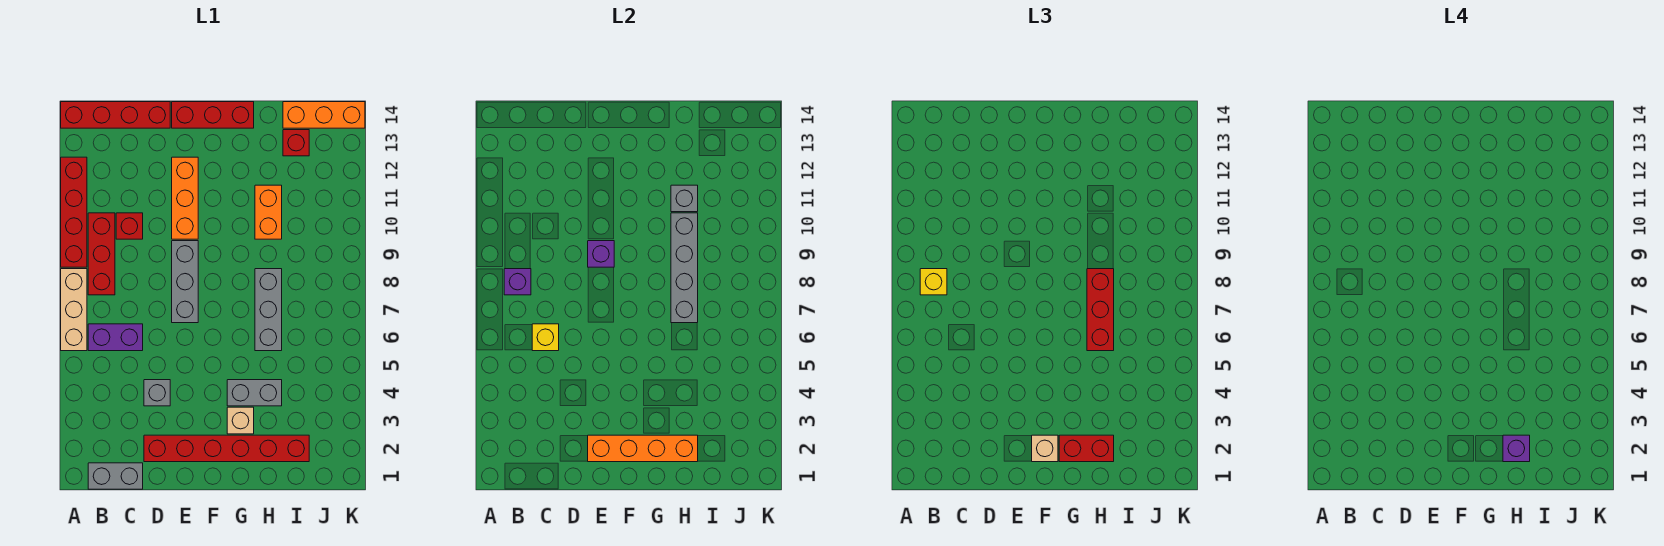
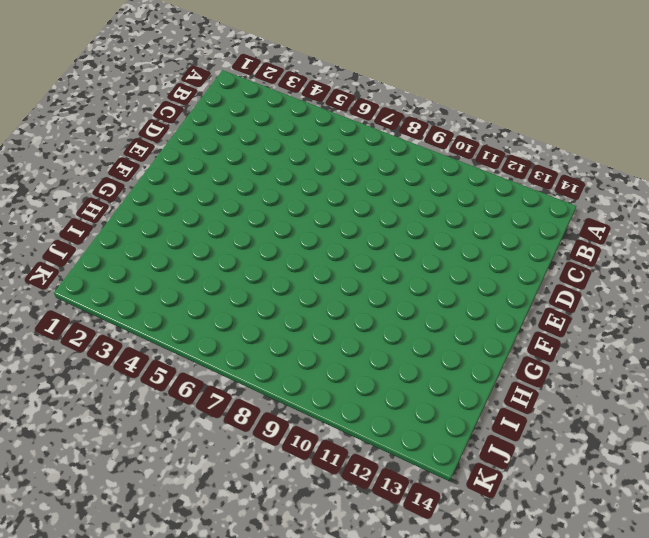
none -> tan 1x3 brick [61,269,87,351]
none -> red 1x4 brick [61,157,87,267]
none -> red 1x4 brick [61,102,170,128]

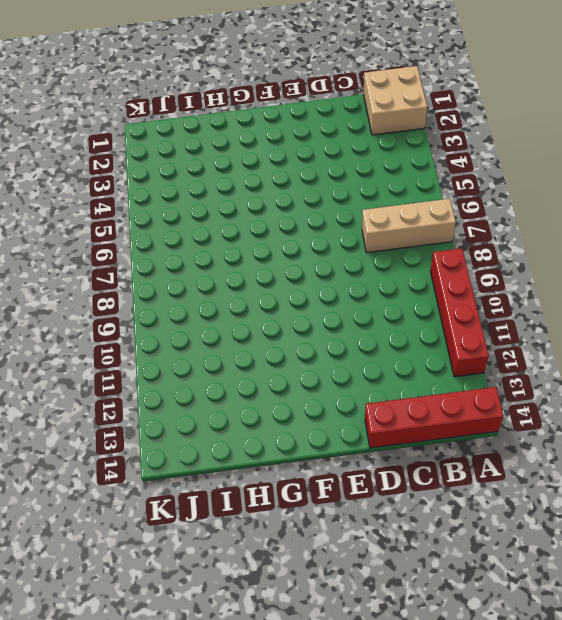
tan 2x2 brick [364,66,427,135] -> grey 1x2 brick [88,463,143,489]
tan 1x3 brick [362,199,456,253] -> tan 1x3 brick turned to [61,269,87,351]
none -> purple 1x2 brick [88,324,143,351]
none -> red 1x3 brick [88,213,115,295]
none -> red 1x1 brick [116,213,143,239]

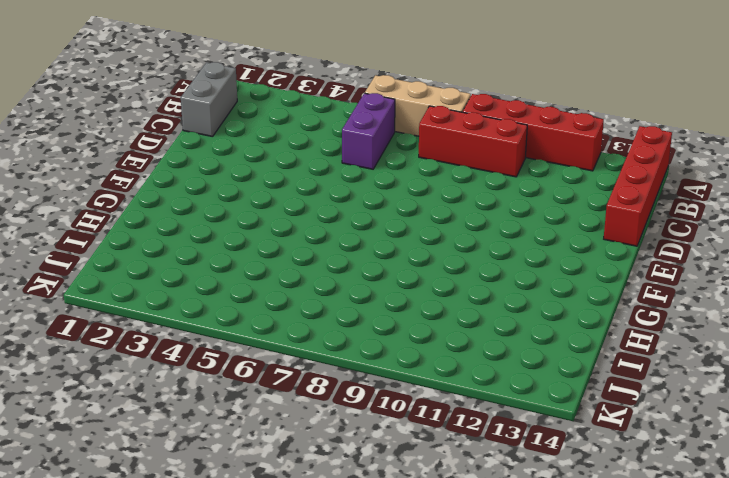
none -> red 1x1 brick [116,213,143,239]
none -> red 1x6 brick [144,435,309,462]
none -> grey 1x1 brick [144,380,170,406]

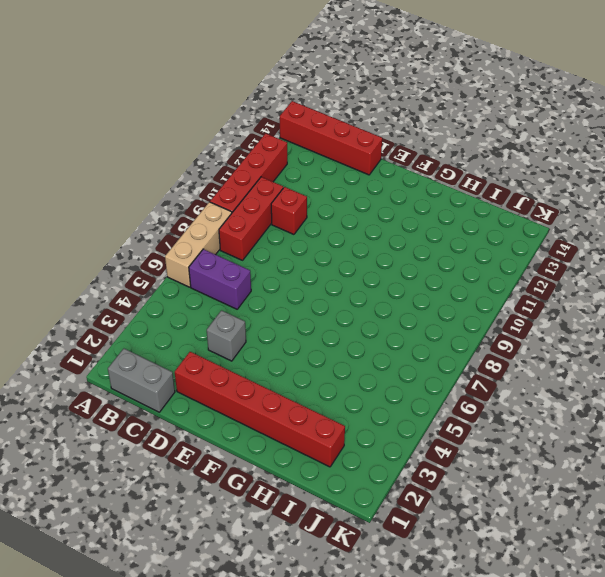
none -> grey 1x3 brick [172,241,198,323]
none -> orange 1x3 brick [172,157,198,239]
none -> red 1x3 brick [172,102,254,128]

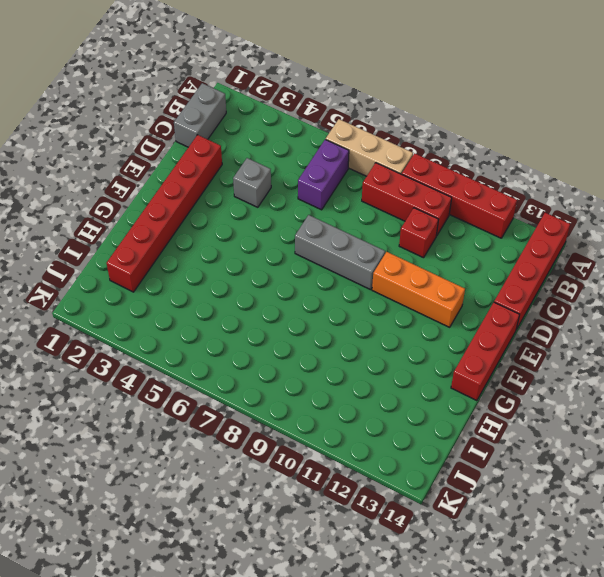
none -> tan 1x1 brick [227,407,254,434]
none -> grey 1x2 brick [227,380,282,406]
none -> grey 1x3 brick [255,269,282,351]

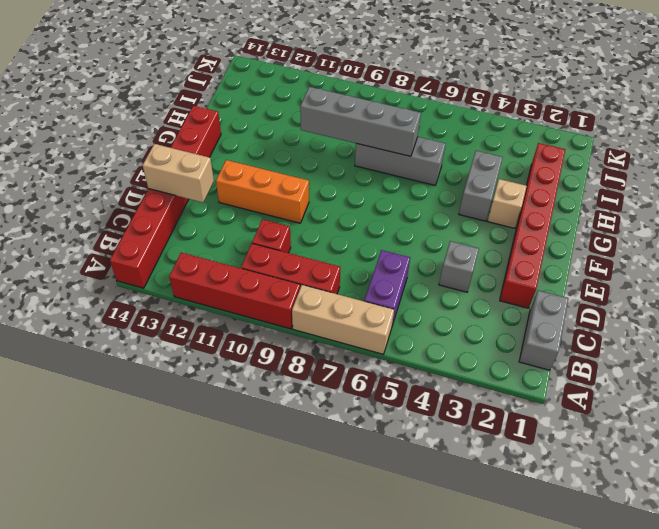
tan 1x2 brick [143,144,214,202] -> none
none -> grey 1x3 brick [172,241,198,323]
none -> orange 1x2 brick [255,185,282,239]
none -> red 1x1 brick [283,130,309,156]

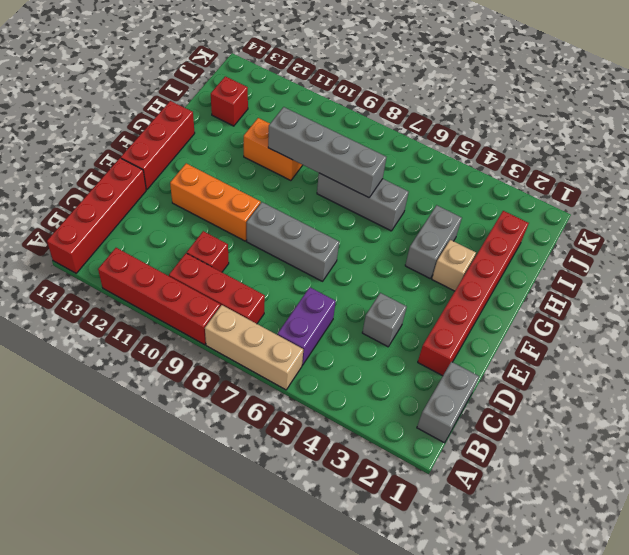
none -> orange 1x3 brick [283,102,365,128]
none -> purple 1x1 brick [504,269,531,295]
none -> yellow 1x1 brick [532,324,559,351]

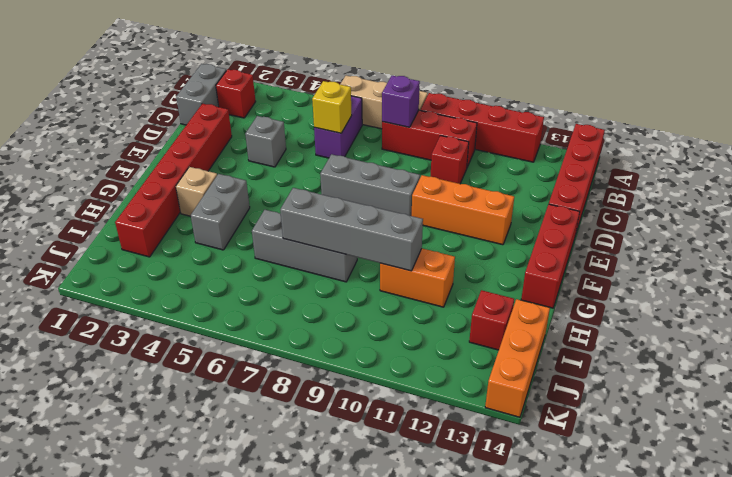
red 1x1 brick [216,69,256,118] -> none
none -> orange 1x4 brick [588,435,698,462]
none -> purple 1x1 brick [588,241,614,267]
none -> grey 1x1 brick [671,185,698,212]

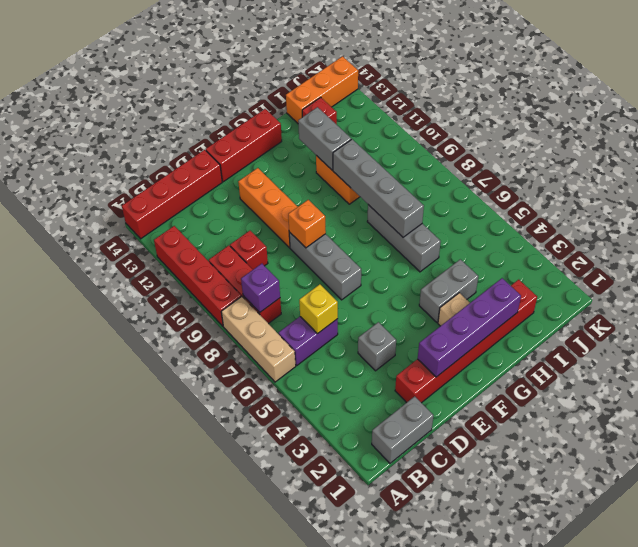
purple 1x4 brick [418,278,521,377] -> orange 1x4 brick [588,435,698,462]
orange 1x1 brick [288,200,326,248] -> purple 1x1 brick [588,241,614,267]
grey 1x2 brick [298,107,351,170] -> grey 1x1 brick [671,185,698,212]
none -> yellow 1x1 brick [920,269,947,295]
none -> tan 1x1 brick [1032,435,1058,462]
none -> red 1x2 brick [1059,435,1114,462]

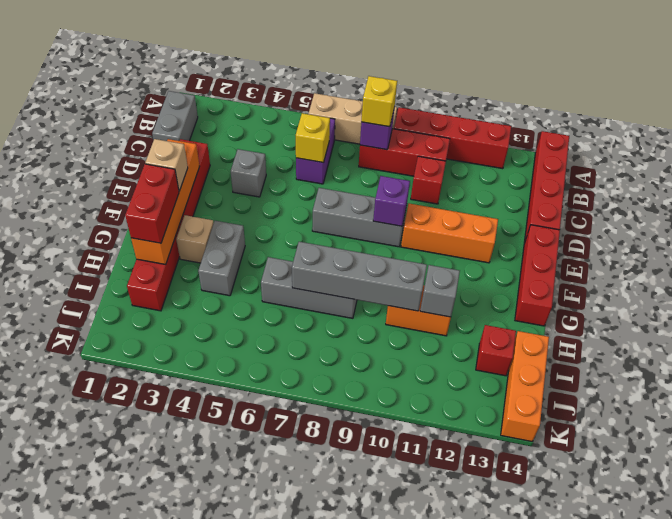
none -> red 1x3 brick [1087,269,1114,351]
none -> purple 1x1 brick [1503,435,1530,462]

